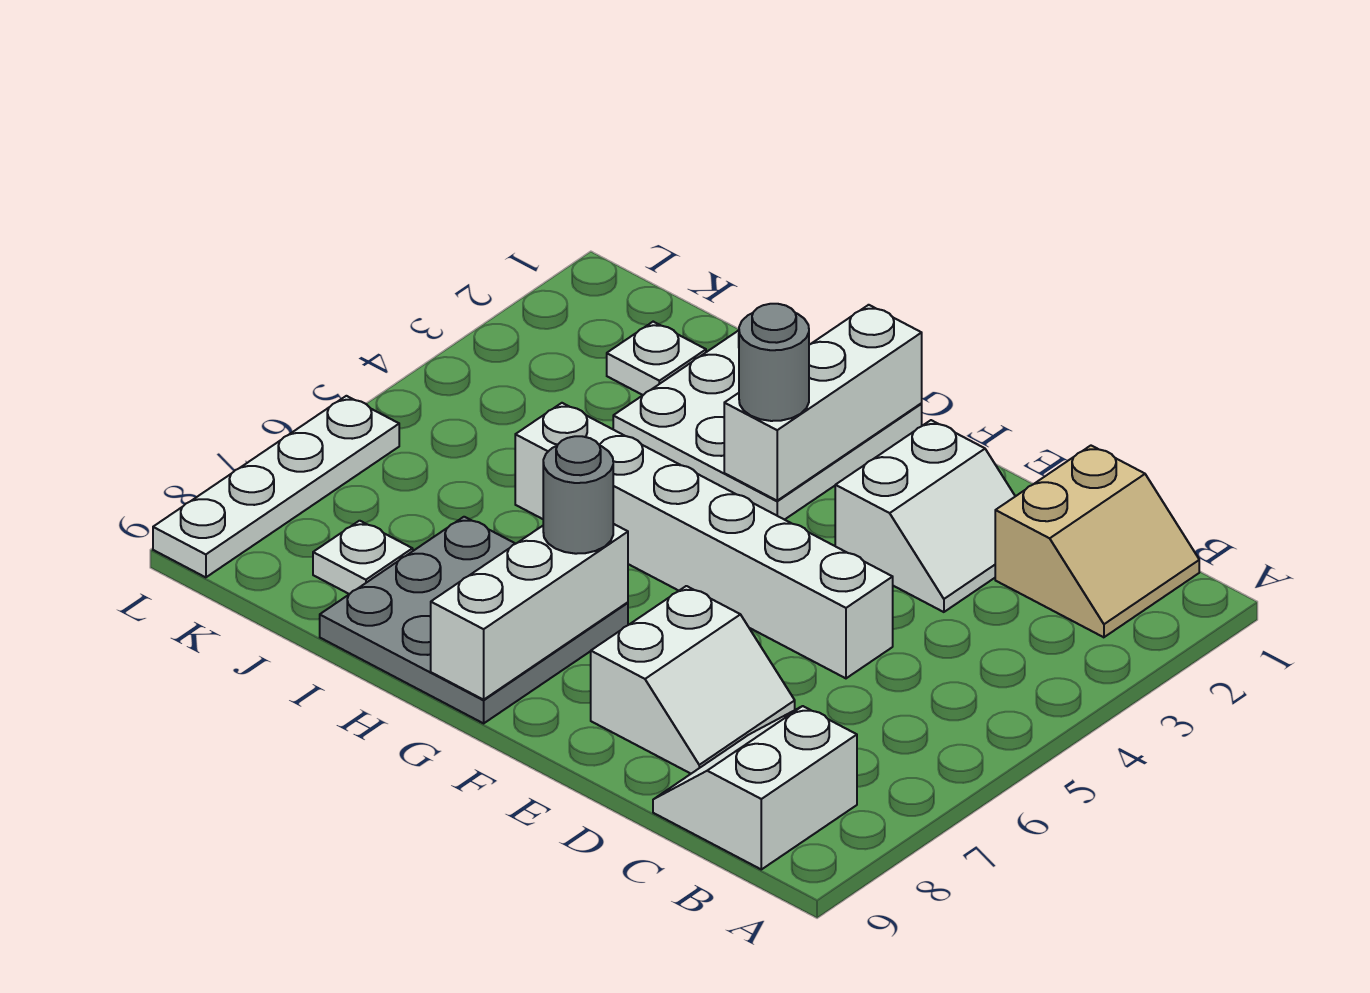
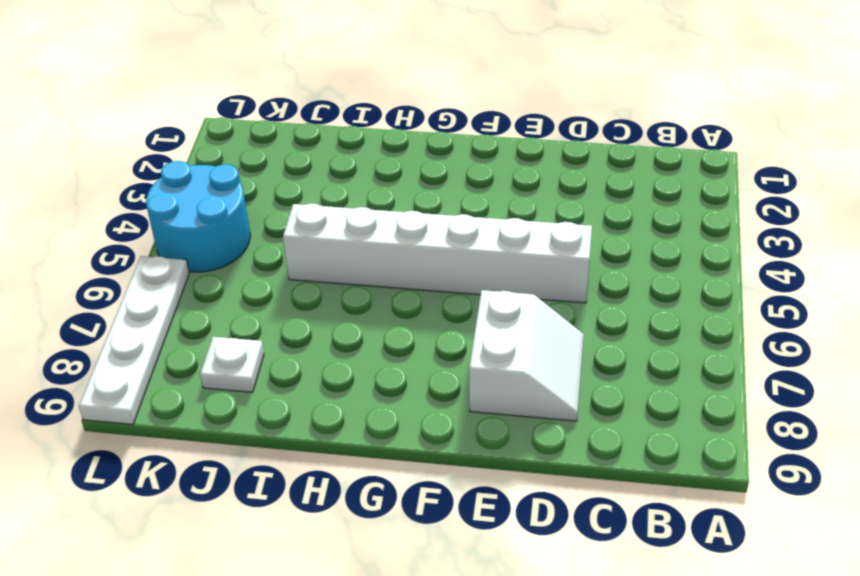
cyan 2x2 round brick [146,161,250,272] -> none
none -> tan 2x2 slope [995,446,1199,637]
none -> white 2x2 slope [653,706,857,869]
none -> white 2x2 slope [835,420,1015,612]

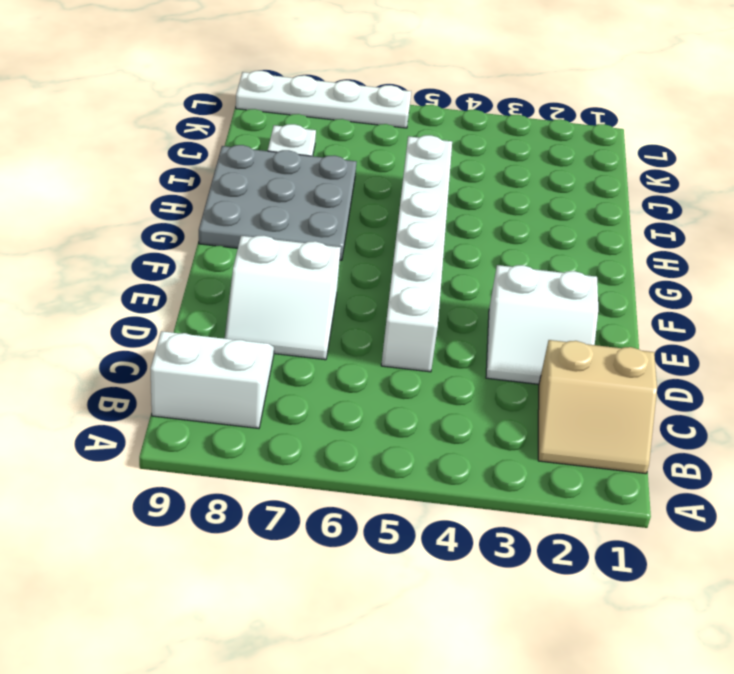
none -> white 3x3 plate [613,330,922,520]
none -> white 1x1 plate [607,322,706,395]
none -> white 1x3 brick [724,305,922,501]

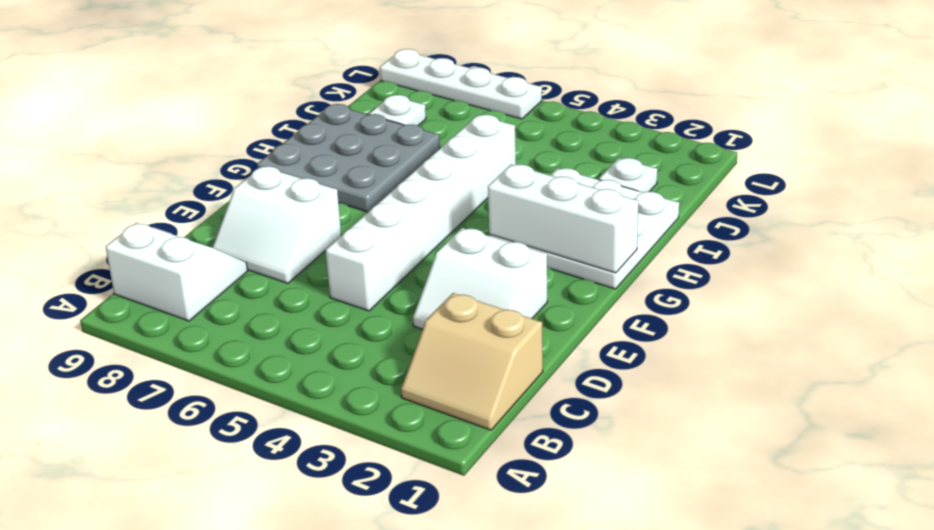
none -> white 1x3 brick [431,524,628,700]
none -> grey 1x1 round brick [739,304,809,421]
none -> grey 1x1 round brick [543,436,613,554]

